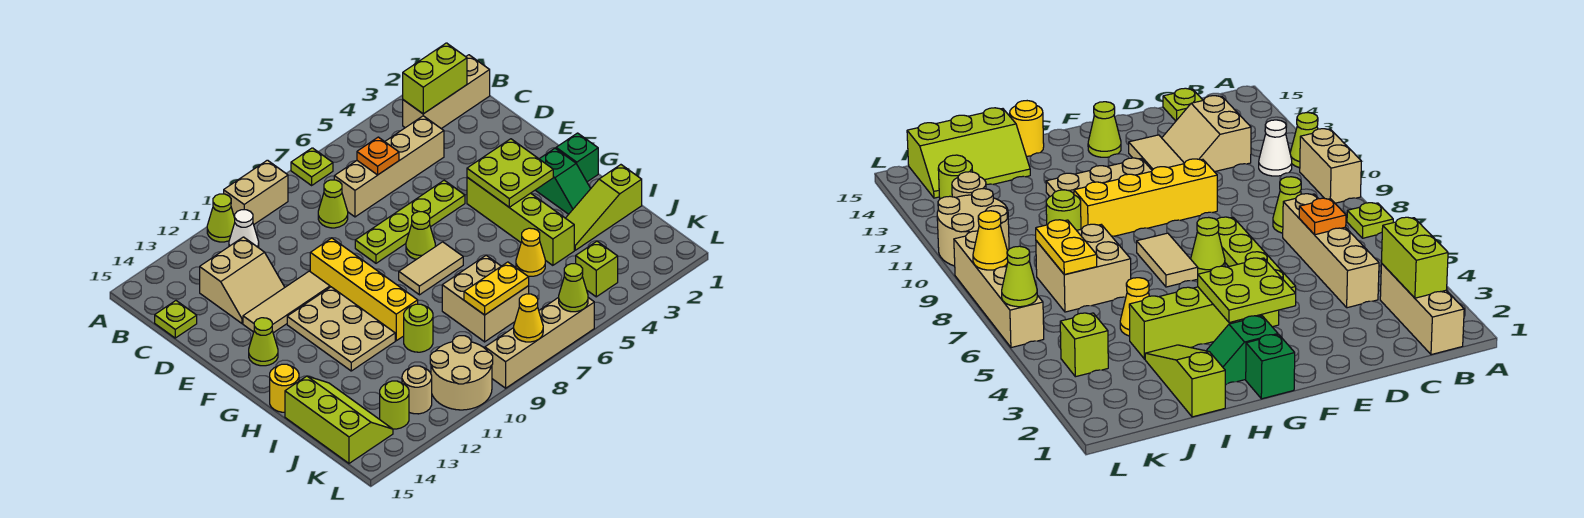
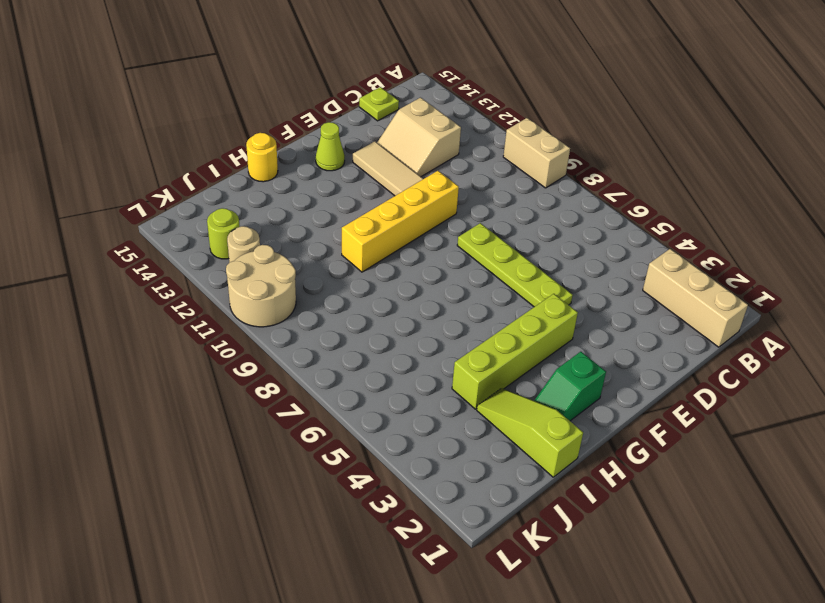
none -> lime 1x1 plate [291,148,333,185]
none -> lime 1x1 cone [207,194,235,242]
none -> white 1x1 cone [229,210,259,247]
none -> tan 1x4 brick [334,116,444,217]

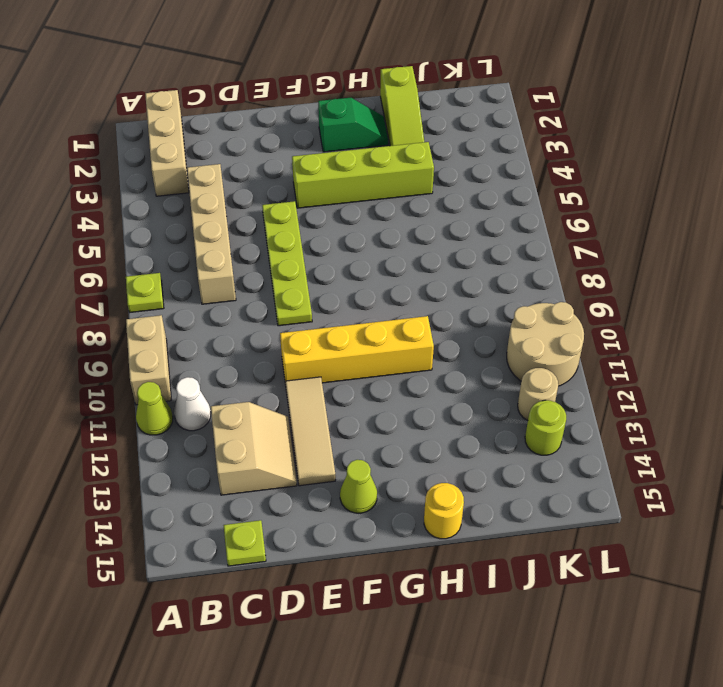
none -> lime 1x1 cone [318,180,348,228]
none -> lime 1x1 cone [406,212,435,259]
none -> tan 2x3 plate [287,287,395,371]
none -> green 1x1 brick [556,133,598,182]

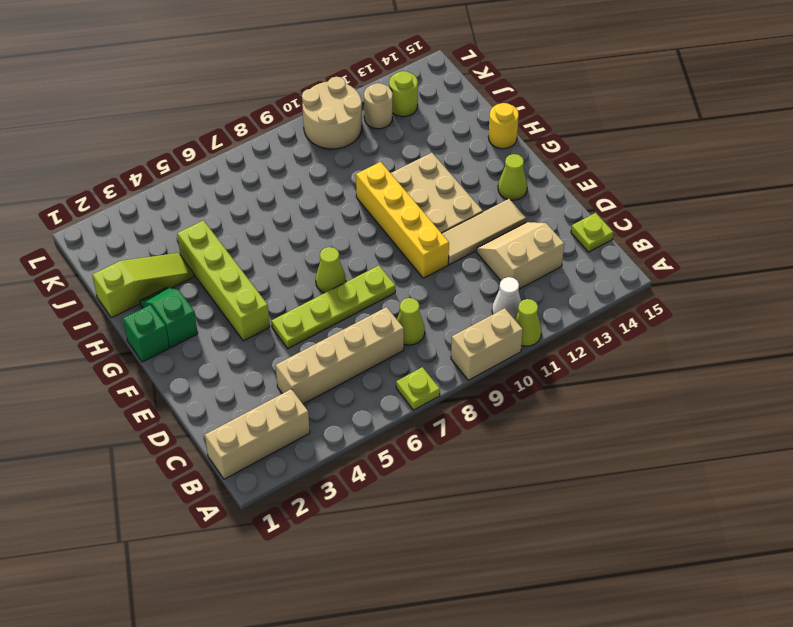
none -> tan 1x2 tile [399,242,463,295]
none -> yellow 1x1 cone [516,228,545,276]
none -> tan 2x2 brick [442,255,529,342]
none -> lime 1x1 round brick [404,304,433,352]

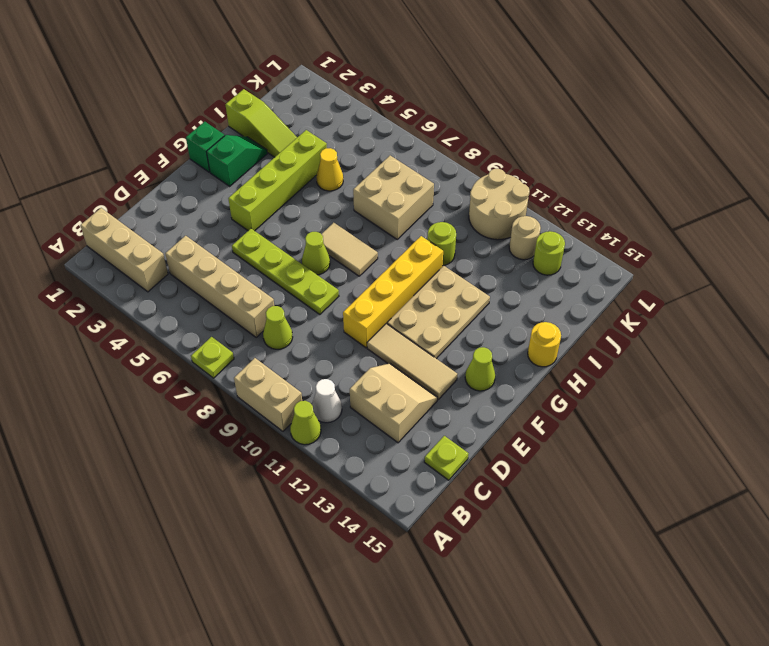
none -> lime 2x3 slope [285,376,393,463]
none -> lime 1x1 brick [576,241,618,297]
none -> tan 1x4 brick [485,297,594,388]
none -> lime 1x2 brick [403,43,467,114]

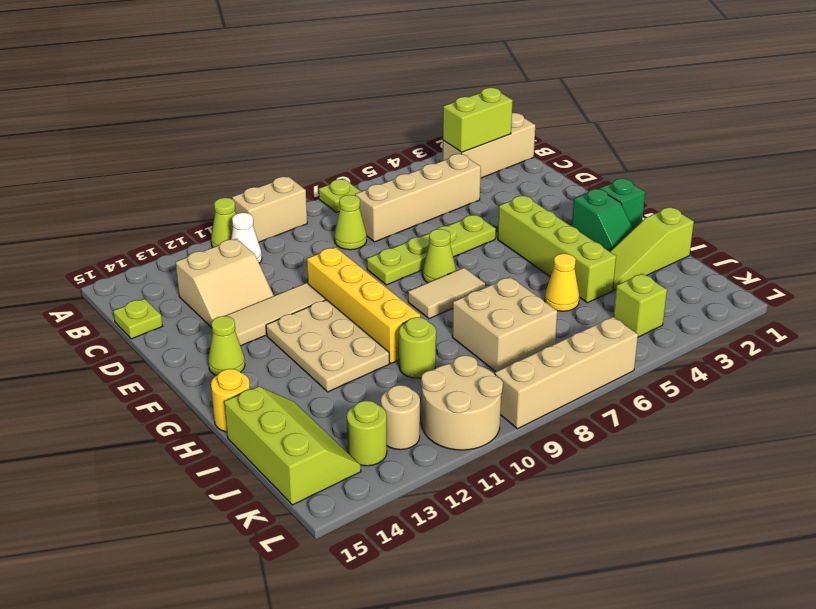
none -> orange 1x1 plate [357,137,399,175]
none -> lime 2x2 plate [467,139,553,207]
none -> yellow 1x2 plate [464,262,529,315]
none -> lime 1x1 cone [559,264,588,312]

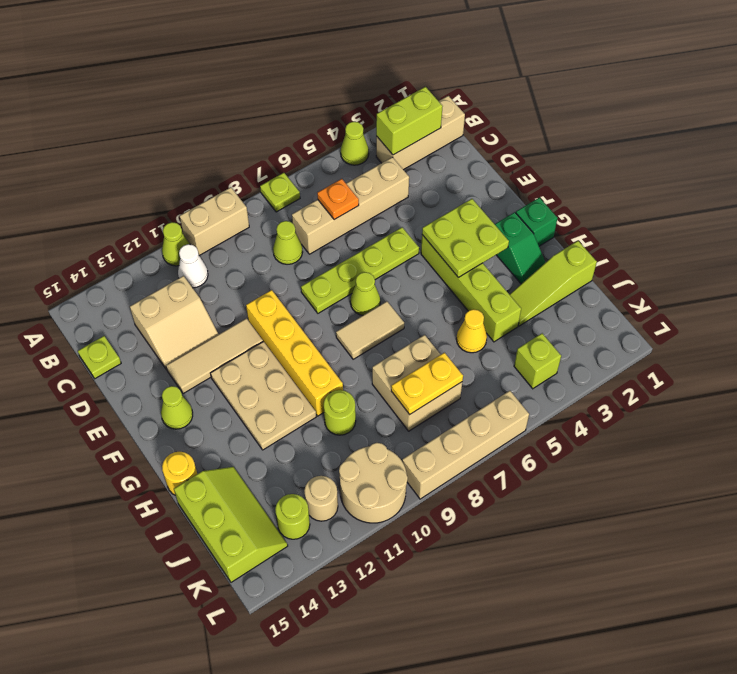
lime 1x1 cone [341,122,369,165] -> lime 1x1 cone moved to [559,264,588,312]
none -> yellow 1x1 cone [514,294,543,342]

